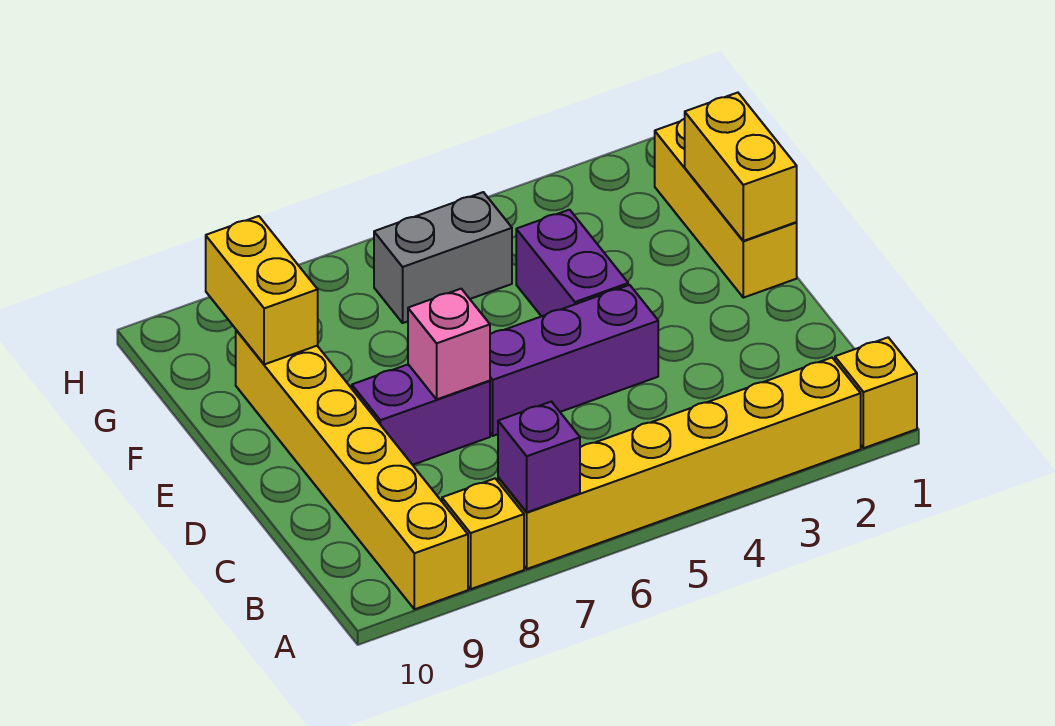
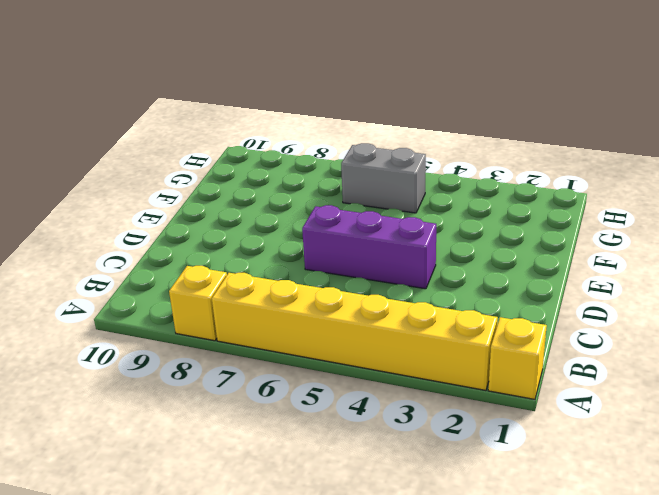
none -> yellow 1x6 brick [236,330,468,609]
none -> purple 1x2 brick [352,365,490,465]
none -> yellow 1x3 brick [655,119,797,298]

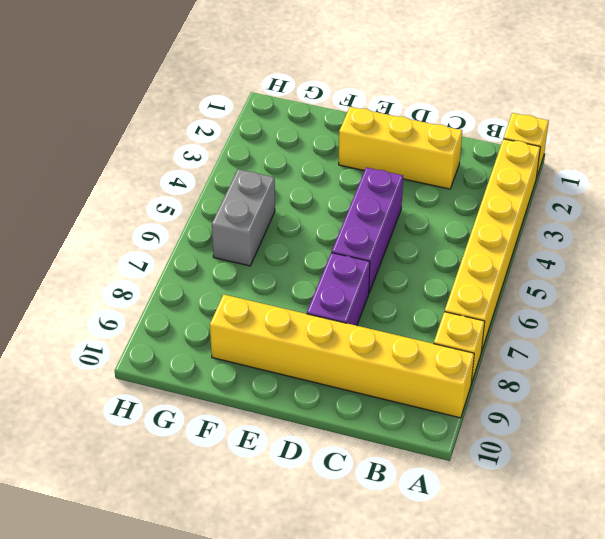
yellow 1x3 brick [339,107,462,189] -> yellow 1x3 brick moved to [655,119,797,298]
none -> purple 1x2 brick [516,210,628,316]
none -> purple 1x1 brick [498,402,580,512]
none -> pink 1x1 brick [408,289,490,399]

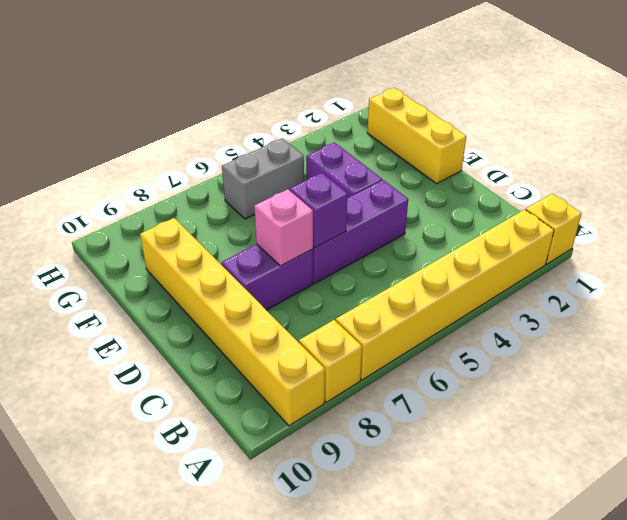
purple 1x1 brick [290,173,347,248] -> purple 1x1 brick moved to [498,402,580,512]
none -> yellow 1x2 brick [685,93,797,241]
none -> yellow 1x2 brick [206,216,318,365]

